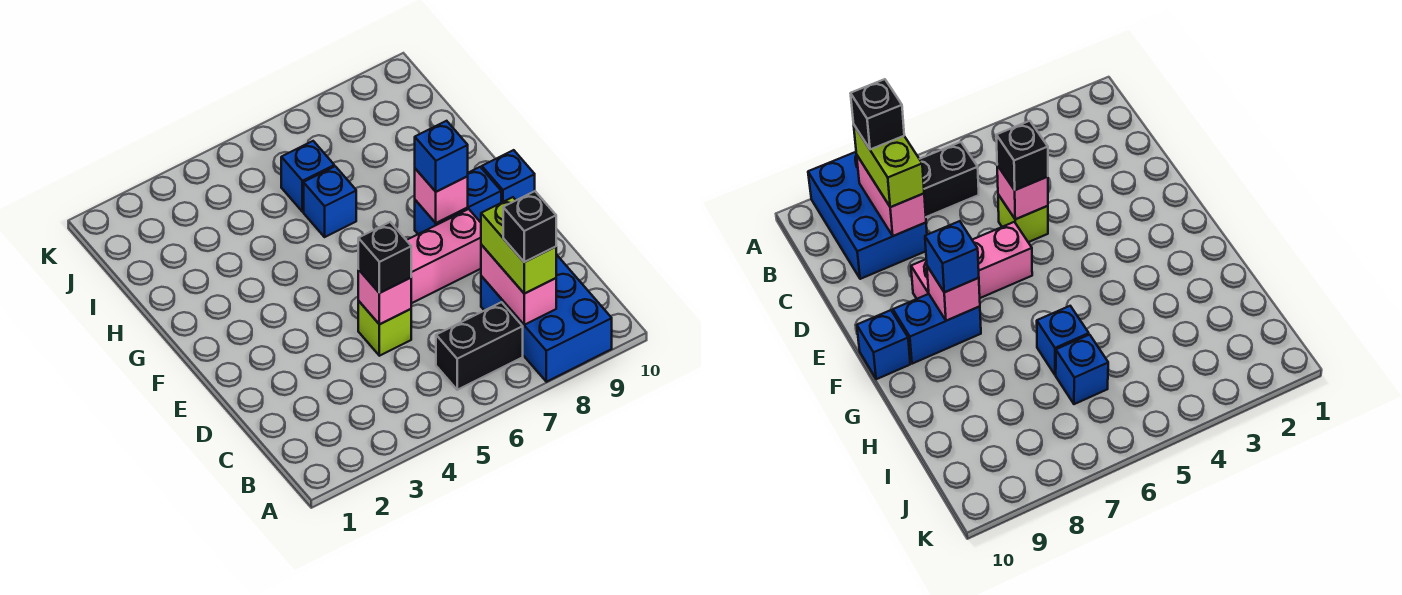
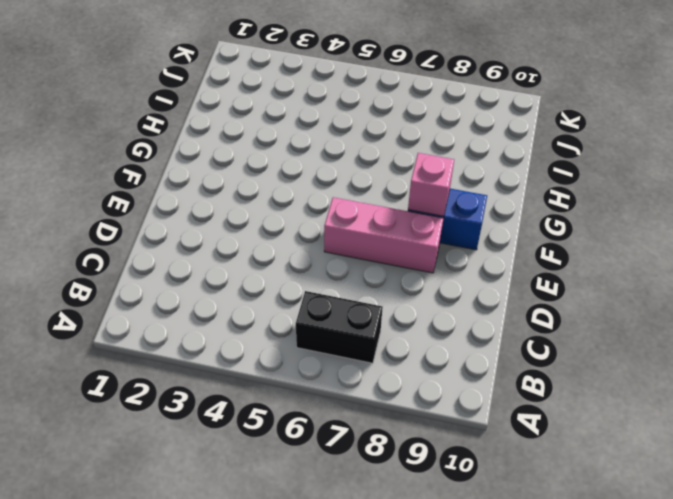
none -> blue 2x3 brick [481,254,612,382]
none -> lime 1x1 brick [358,301,411,356]
none -> blue 1x1 brick [482,150,535,203]

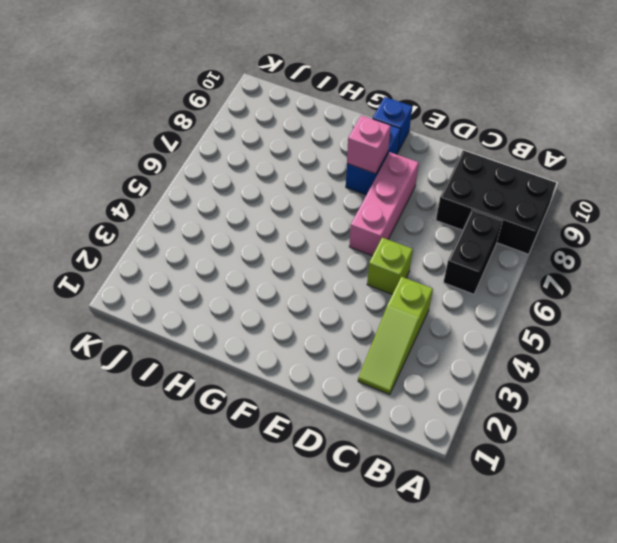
black 2x3 brick [436,150,556,254] -> blue 2x3 brick [481,254,612,382]
lime 1x3 slope [358,277,433,395] -> none
none -> blue 1x1 brick [304,166,356,237]
none -> blue 1x1 brick [281,141,334,212]
none -> pink 1x2 brick [481,245,556,325]

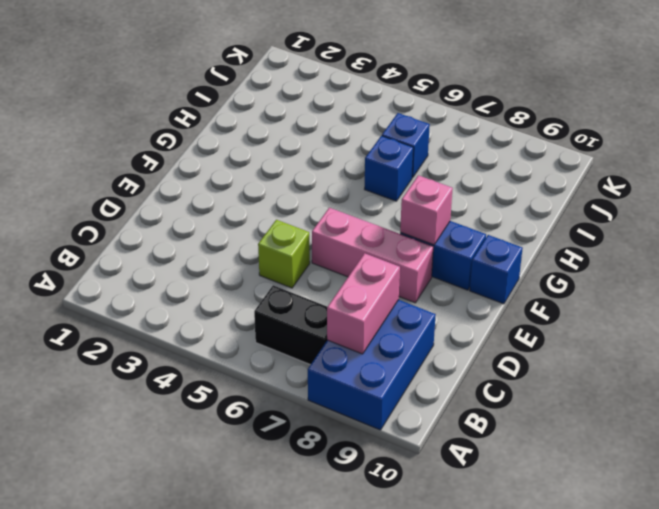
none -> pink 1x1 brick [358,270,411,324]
none -> lime 1x2 brick [481,197,556,294]
none -> black 1x1 brick [358,222,411,293]

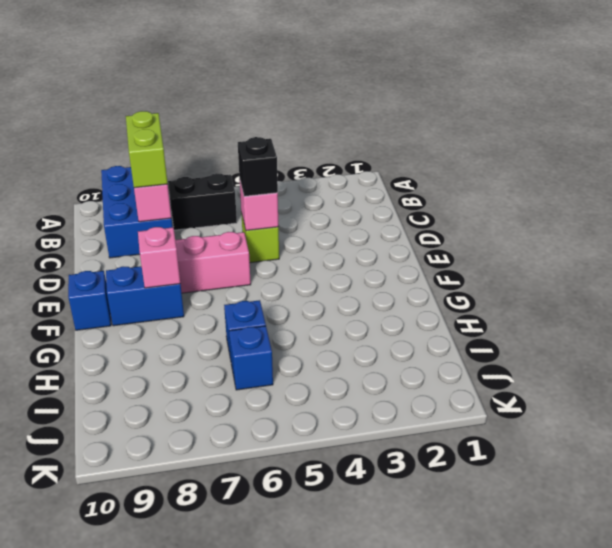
none -> blue 1x1 brick [415,121,468,192]
none -> black 1x1 brick [503,191,556,262]

